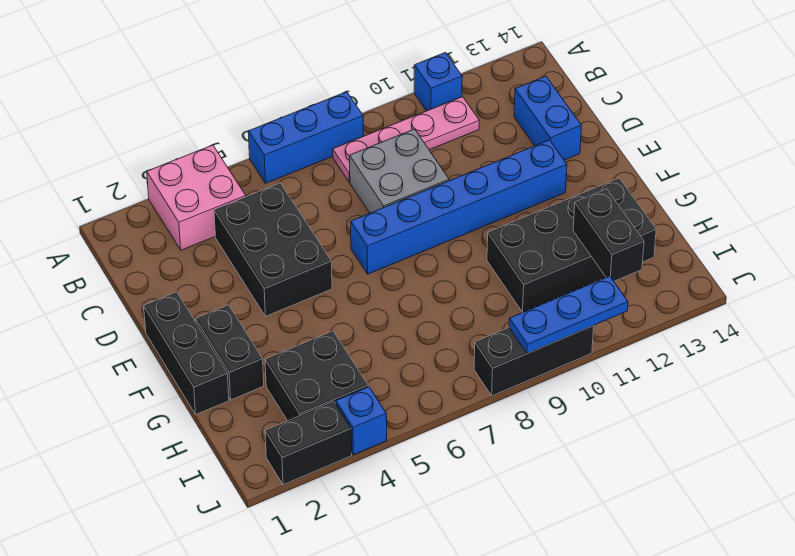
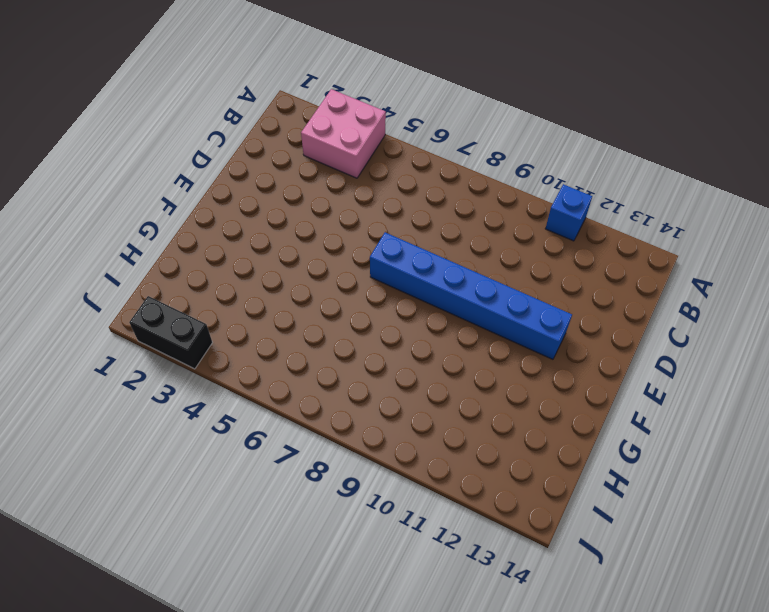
none -> blue 1x3 brick [248,92,363,183]
none -> pink 1x4 plate [333,97,479,182]
none -> black 2x3 brick [214,183,332,316]

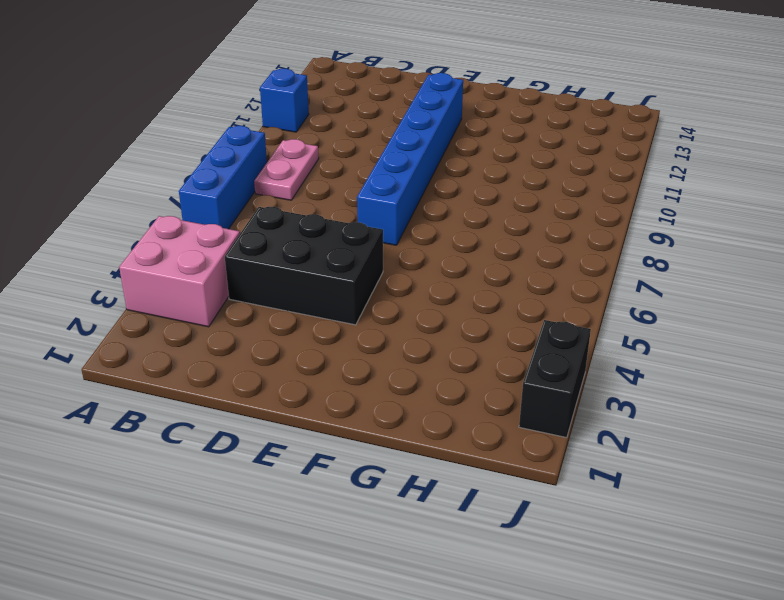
pink 1x2 plate [254,139,319,200] -> pink 1x4 plate [333,97,479,182]
none -> grey 2x2 brick [350,129,449,213]
none -> blue 1x2 brick [514,76,581,160]
none -> black 1x3 brick [144,292,229,414]

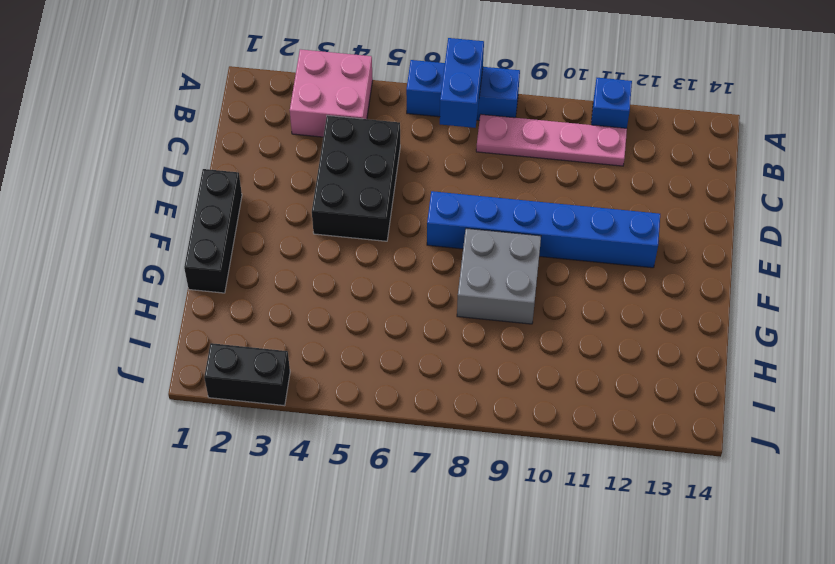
blue 1x2 brick [440,38,484,128] -> blue 1x2 brick moved to [514,76,581,160]
grey 2x2 brick [457,228,541,324] -> grey 2x2 brick moved to [350,129,449,213]
none -> black 1x2 brick [196,305,264,400]
none -> black 2x4 brick [487,178,656,312]
none -> black 2x2 brick [265,331,368,421]

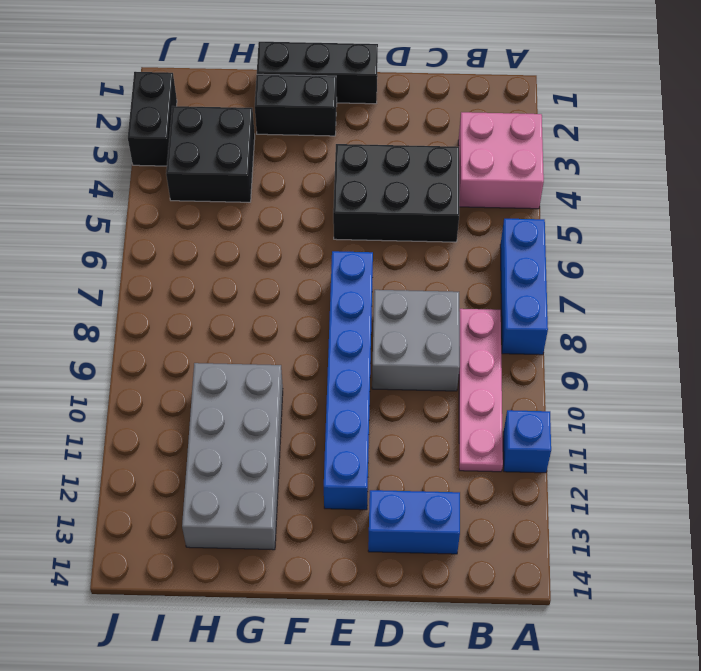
grey 2x4 brick [182,363,283,550] -> black 2x4 brick [487,178,656,312]
none -> blue 1x1 brick [336,387,387,455]
none -> black 1x3 brick [474,326,594,396]
none -> black 1x2 brick [573,189,644,281]

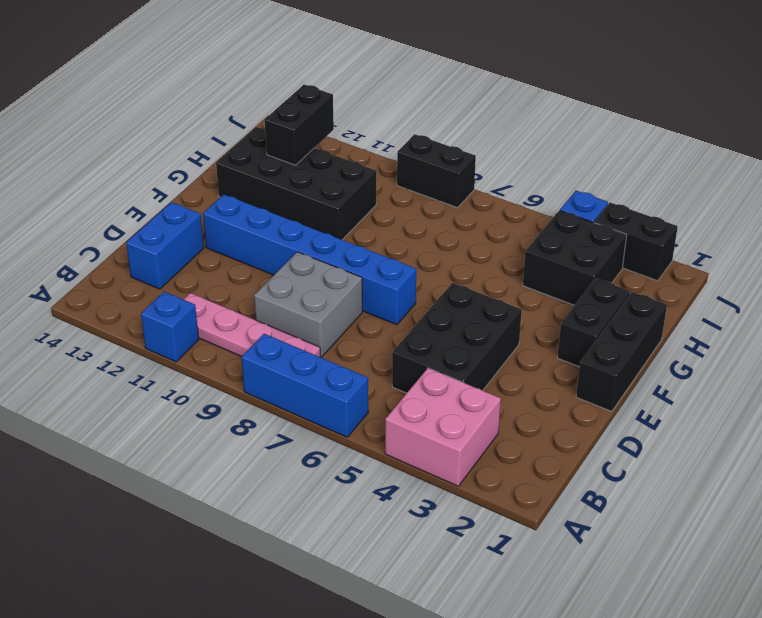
black 1x2 brick [397,134,476,208] -> black 1x3 brick [474,326,594,396]
none -> blue 1x3 plate [509,276,628,354]

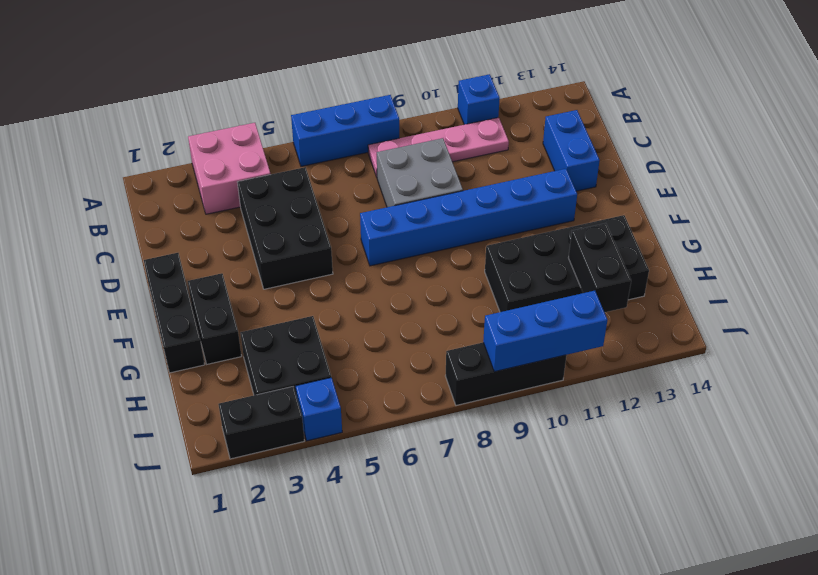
blue 1x3 brick [483,291,607,372] -> blue 1x3 plate [509,276,628,354]

